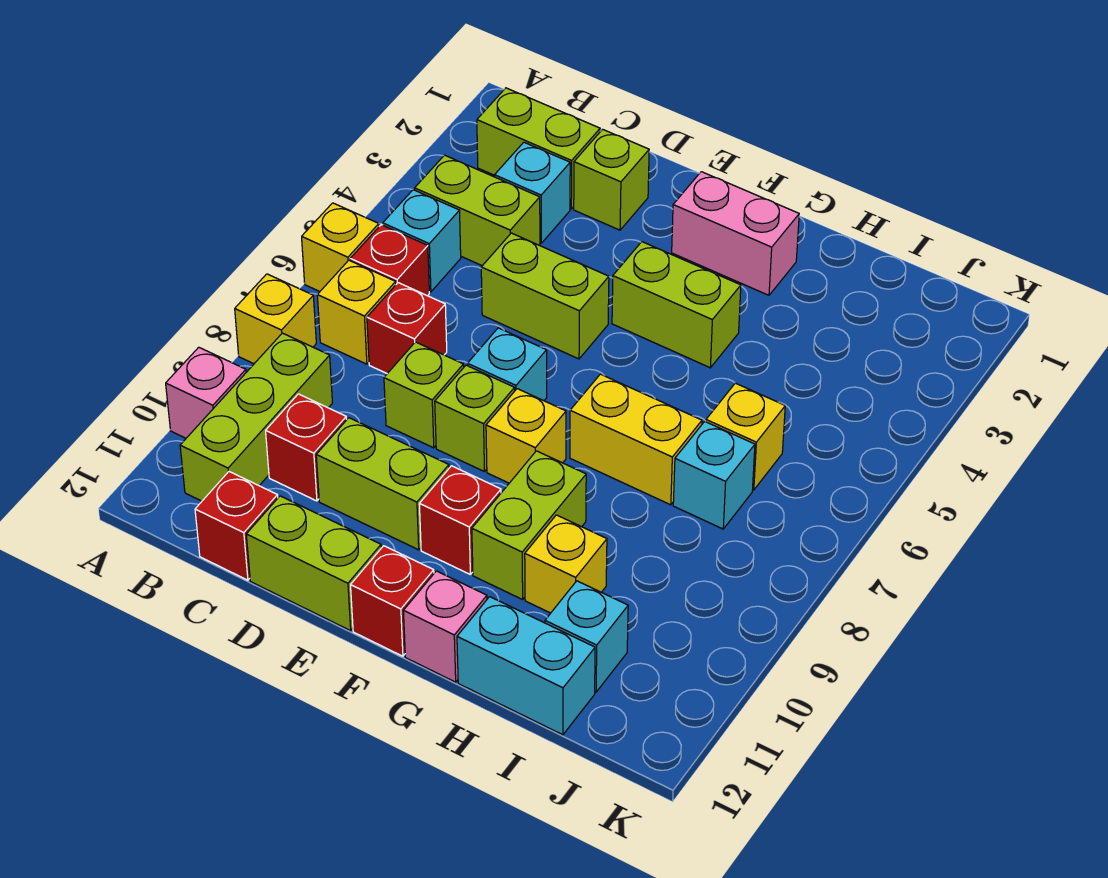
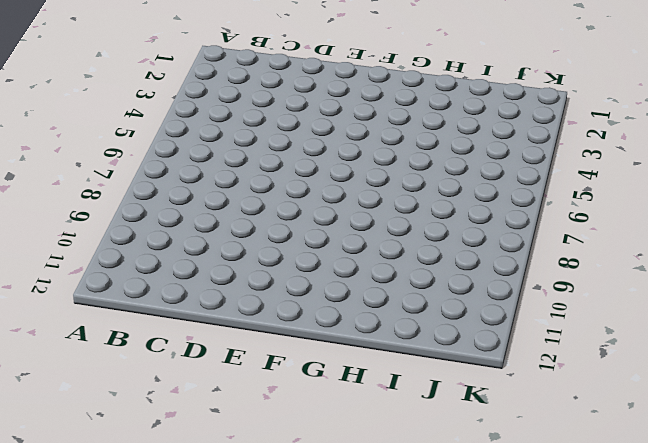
none -> yellow 1x1 brick [302,203,379,291]
none -> yellow 1x1 brick [235,274,316,364]
none -> pink 1x1 brick [166,347,246,438]
none -> lime 1x2 brick [477,88,600,209]

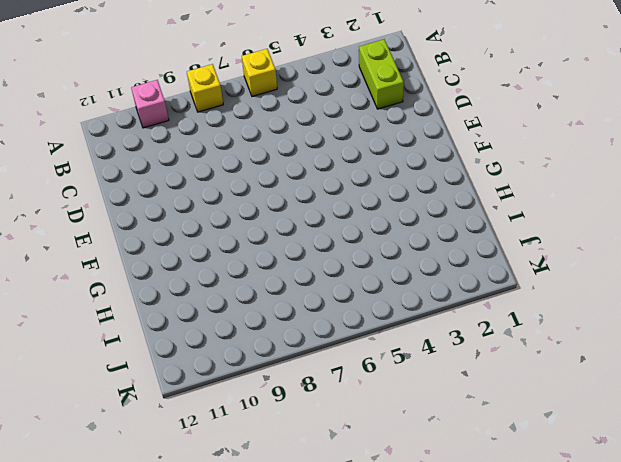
none -> lime 1x2 brick [415,155,540,266]
none -> cyan 1x1 brick [383,190,461,292]
none -> red 1x1 brick [350,225,429,296]
none -> yellow 1x1 brick [317,260,396,364]

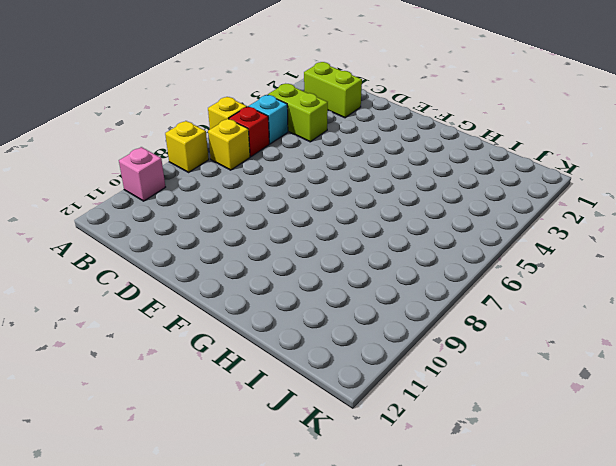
none -> lime 1x3 brick [180,333,332,501]
none -> cyan 1x1 brick [495,142,570,243]
none -> red 1x1 brick [367,283,447,374]
none -> red 1x1 brick [266,394,347,501]

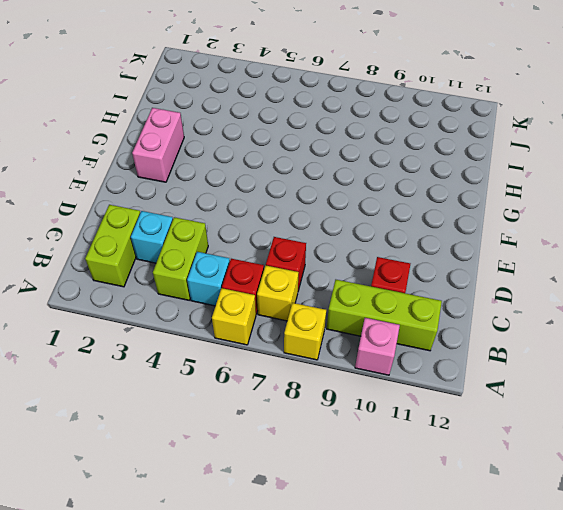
none -> red 1x1 brick [195,472,278,580]
none -> lime 1x1 brick [574,129,649,230]
none -> lime 1x2 brick [481,233,609,359]
none -> lime 1x1 brick [384,342,464,448]

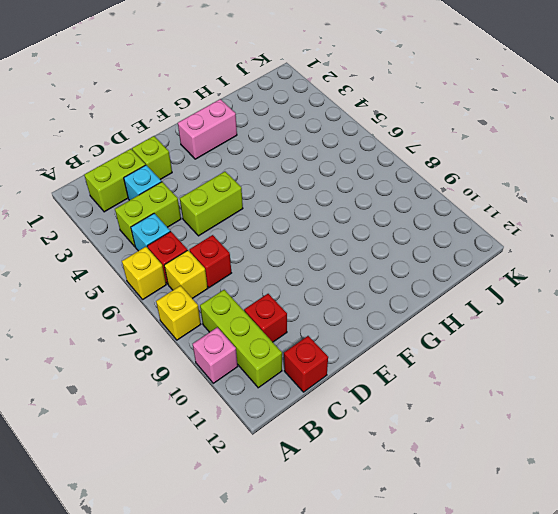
none -> lime 1x1 brick [384,342,464,448]
none -> lime 1x2 brick [316,418,449,550]
none -> lime 1x2 brick [246,496,381,631]
none -> cyan 1x1 brick [467,328,547,401]

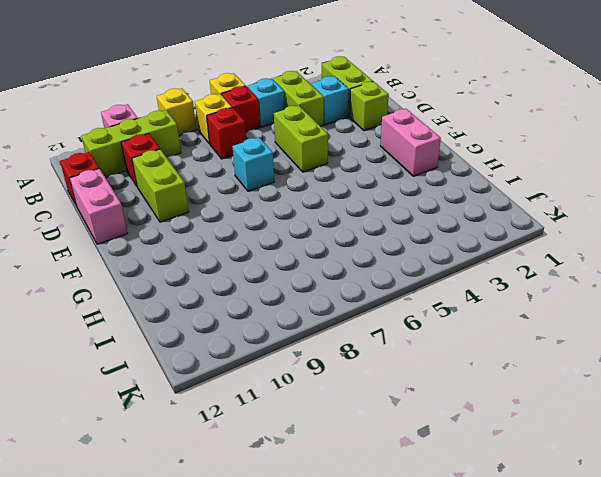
pink 1x2 brick [70,168,127,244] -> lime 1x2 brick [246,496,381,631]
none -> lime 1x1 brick [384,342,464,448]
none -> lime 1x1 brick [435,365,515,471]
none -> lime 1x2 brick [612,242,741,368]
none -> yellow 1x1 brick [486,389,566,483]

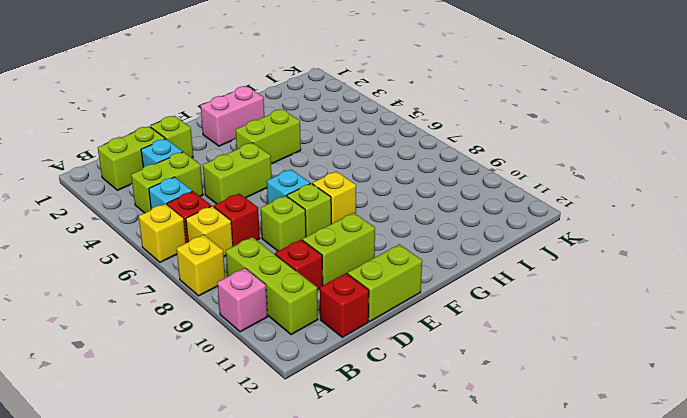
none -> red 1x1 brick [419,466,501,574]
none -> red 1x1 brick [351,546,434,656]
none -> yellow 1x2 brick [570,374,702,505]
none -> lime 1x2 brick [472,451,586,600]

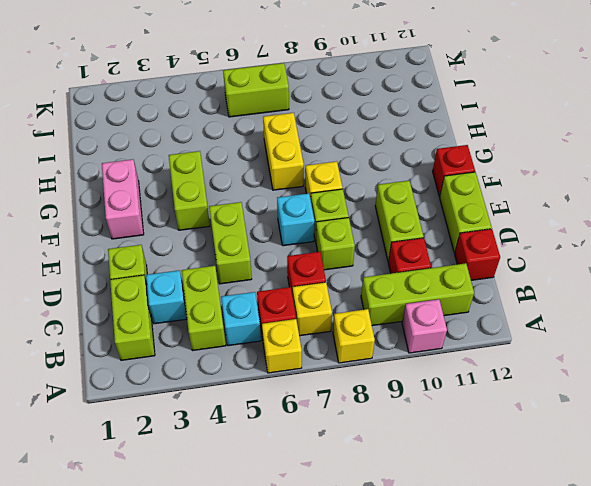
lime 1x2 brick [223,63,289,117] -> lime 1x2 brick moved to [472,451,586,600]
none -> red 1x1 brick [419,466,501,574]
none -> pink 1x1 brick [403,571,487,682]
none -> yellow 1x1 brick [525,515,607,613]
none -> cyan 1x2 brick [457,597,595,735]

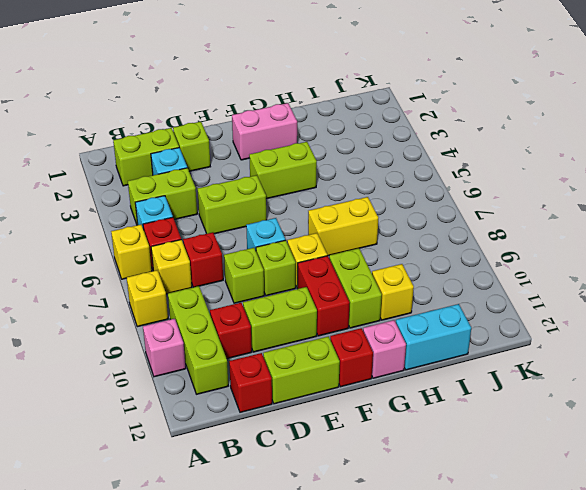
red 1x2 brick [298,256,350,336] -> red 1x1 brick [419,466,501,574]
none -> yellow 1x1 brick [706,383,785,490]
none -> cyan 1x1 brick [673,421,755,529]
none -> cyan 1x1 brick [545,581,628,692]

